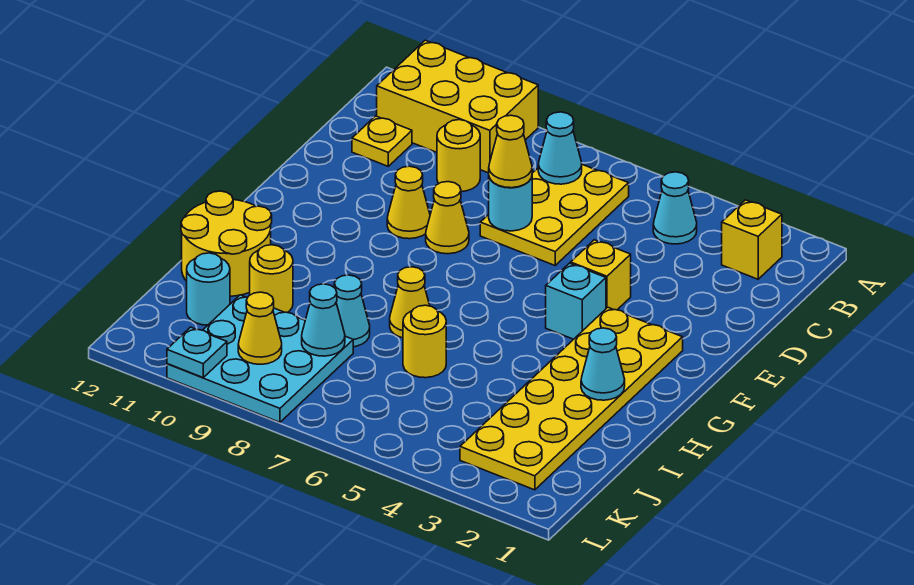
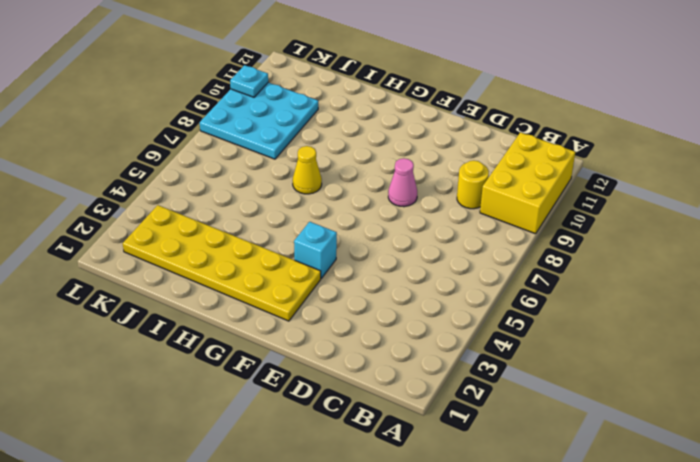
pink 1x1 cone [388,158,417,207] -> yellow 1x1 cone [426,182,469,254]
none -> yellow 1x1 brick [722,200,782,279]
none -> cyan 1x1 cone [653,172,697,244]
none -> yellow 2x3 plate [480,164,629,265]

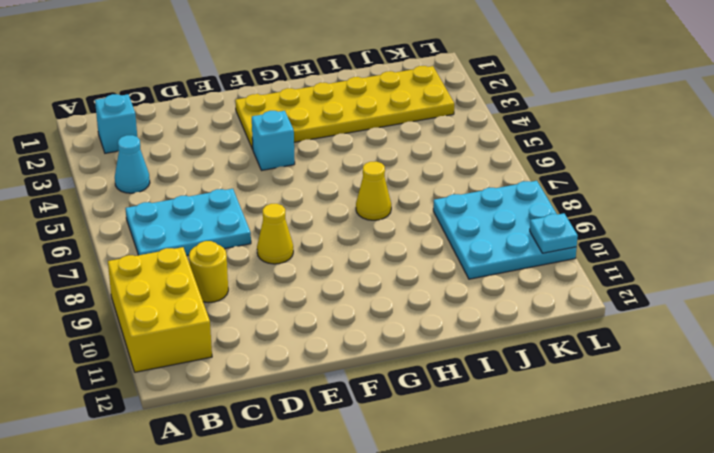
cyan 1x1 brick [95,94,137,153] -> yellow 1x1 brick [722,200,782,279]
cyan 2x3 plate [126,189,251,256] -> yellow 2x3 plate [480,164,629,265]
none -> yellow 1x1 plate [352,116,412,166]
none -> yellow 1x1 brick [571,240,631,310]
none -> yellow 1x1 cone [387,166,430,239]

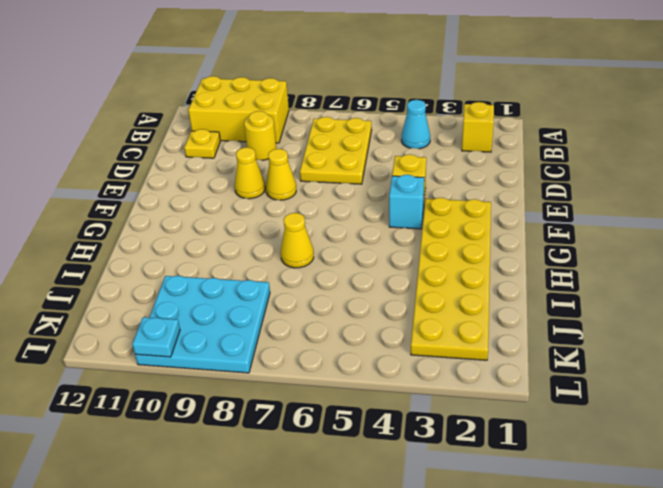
none -> yellow 2x2 round brick [181,191,272,296]
none -> yellow 1x1 round brick [403,305,446,378]
none -> cyan 1x1 cone [334,275,370,347]

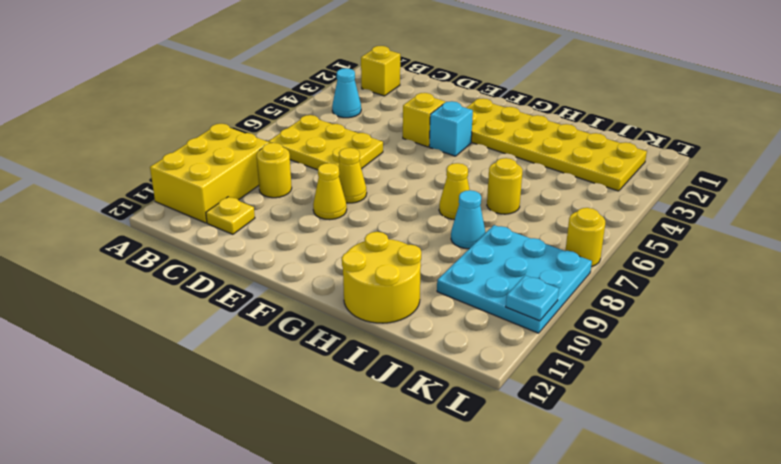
yellow 1x1 round brick [565,208,605,267] -> yellow 1x1 round brick moved to [250,245,293,313]
none -> cyan 1x1 round brick [187,253,230,325]
none -> cyan 1x1 cone [538,112,582,184]
none -> cyan 1x1 round brick [489,178,532,231]

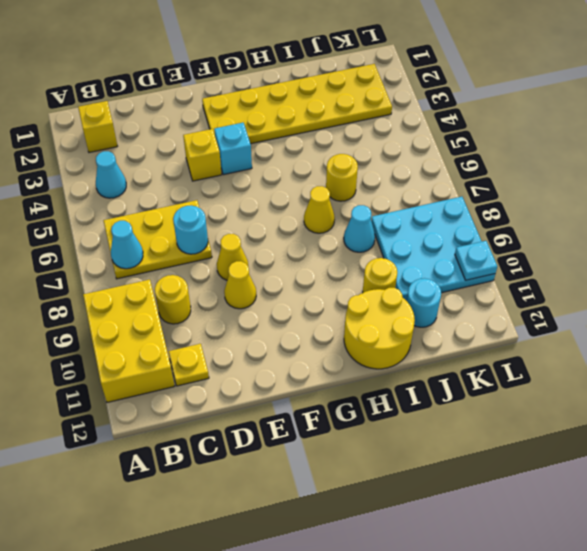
none -> cyan 1x1 cone [581,328,625,400]
none -> cyan 1x1 cone [302,284,345,356]
none -> yellow 1x1 cone [238,292,282,364]

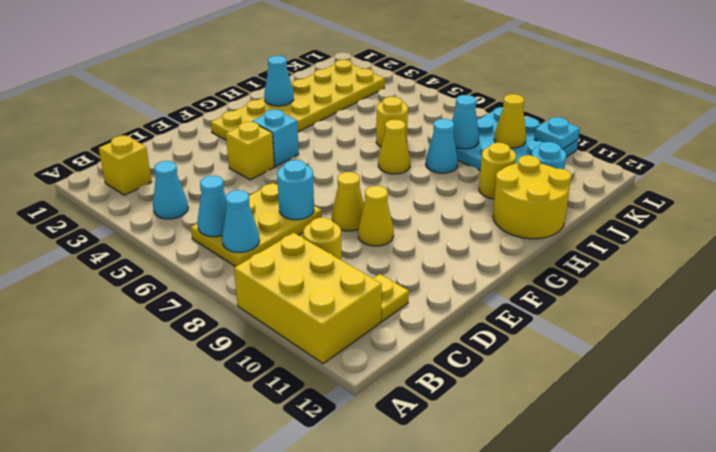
cyan 1x1 cone [197,176,227,237] -> none
none -> yellow 1x1 cone [489,115,532,188]

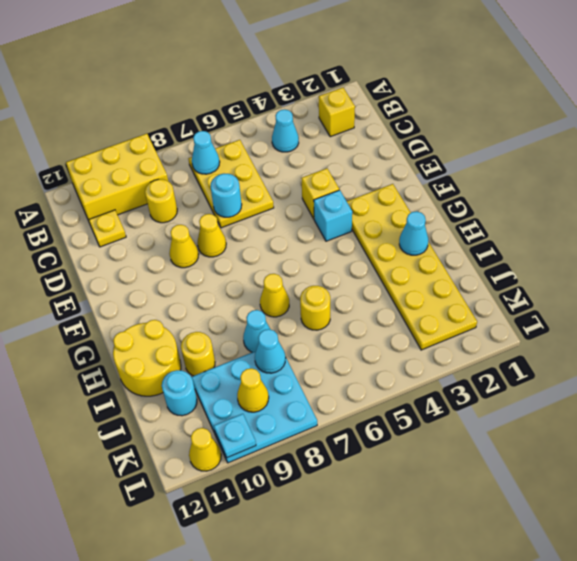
yellow 1x1 cone [189,428,221,471] -> yellow 1x1 cone moved to [489,115,532,188]

